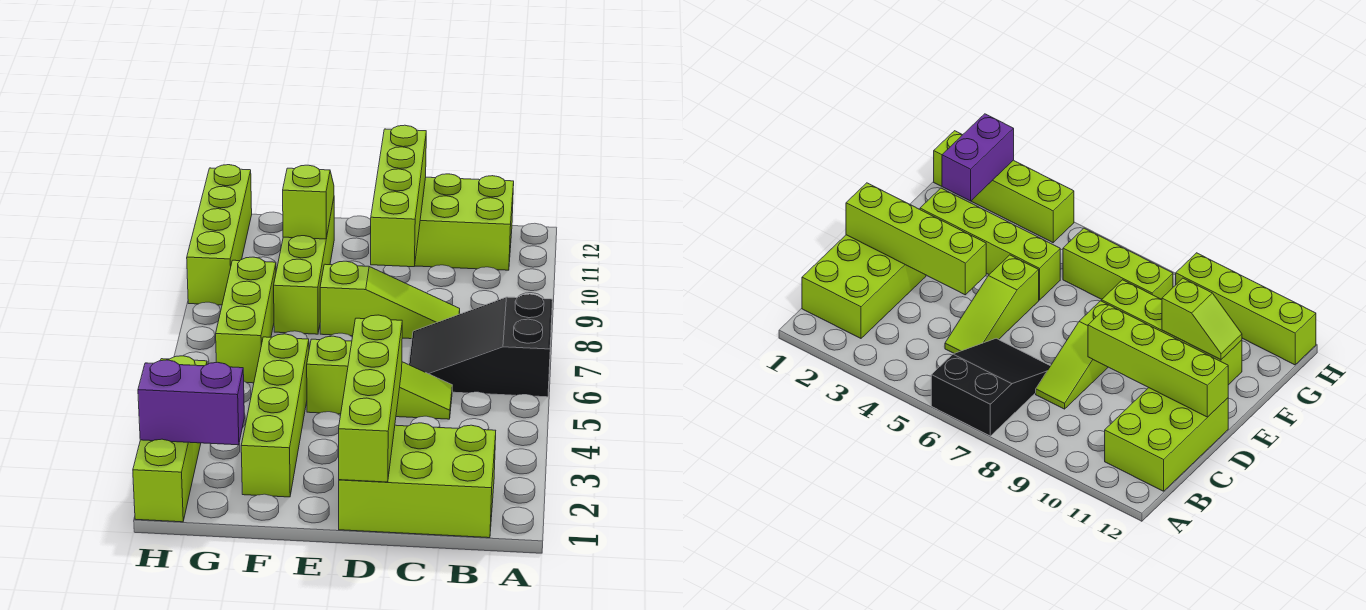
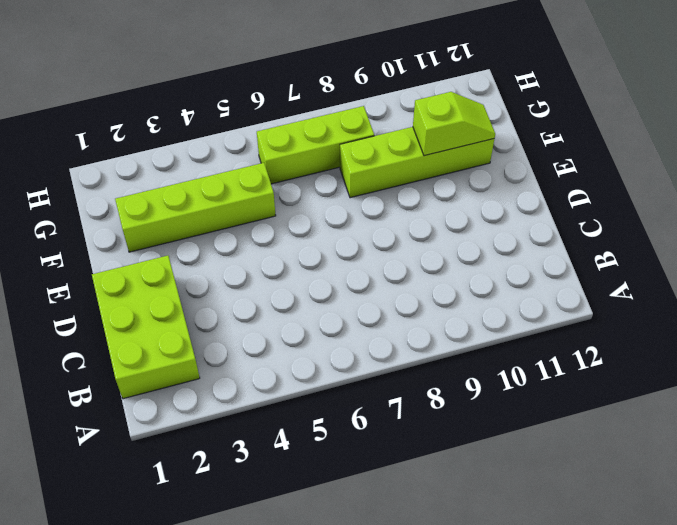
none -> black 2x3 slope [409,294,553,397]
none -> lime 2x3 brick [415,174,514,270]
none -> lime 1x3 slope [307,336,452,419]

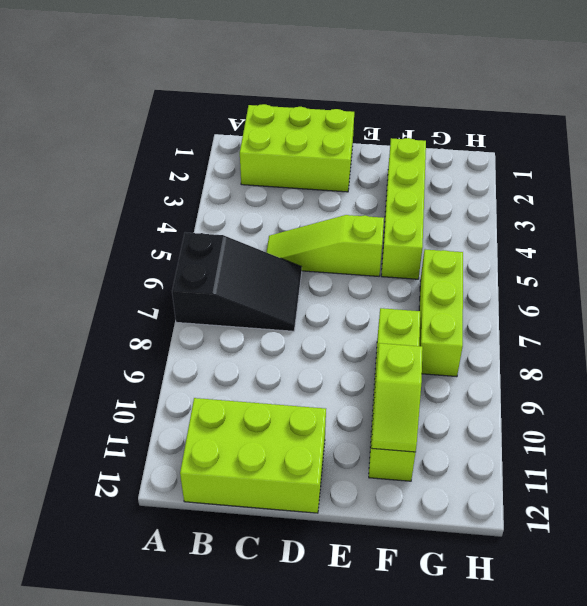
none -> lime 1x3 slope [320,261,460,339]
none -> lime 1x4 brick [133,356,207,522]
none -> lime 1x4 brick [187,165,252,305]

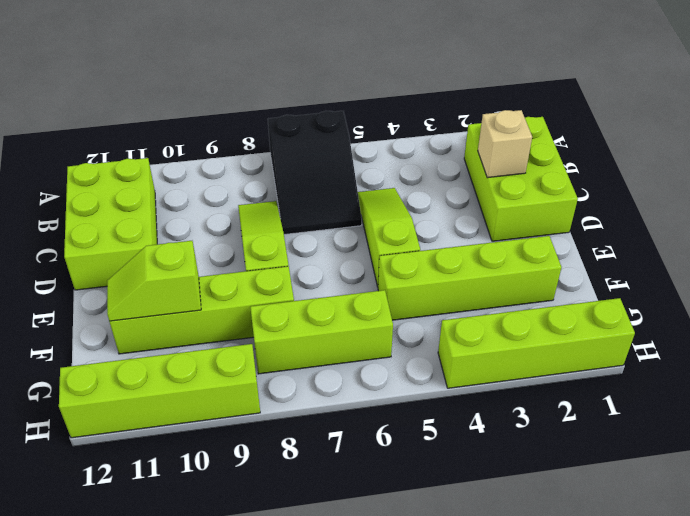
tan 1x1 brick [478,110,532,178] -> none
none -> lime 1x4 brick [339,315,402,482]
none -> lime 1x4 brick [371,125,426,267]
none -> purple 1x2 brick [138,360,244,445]

